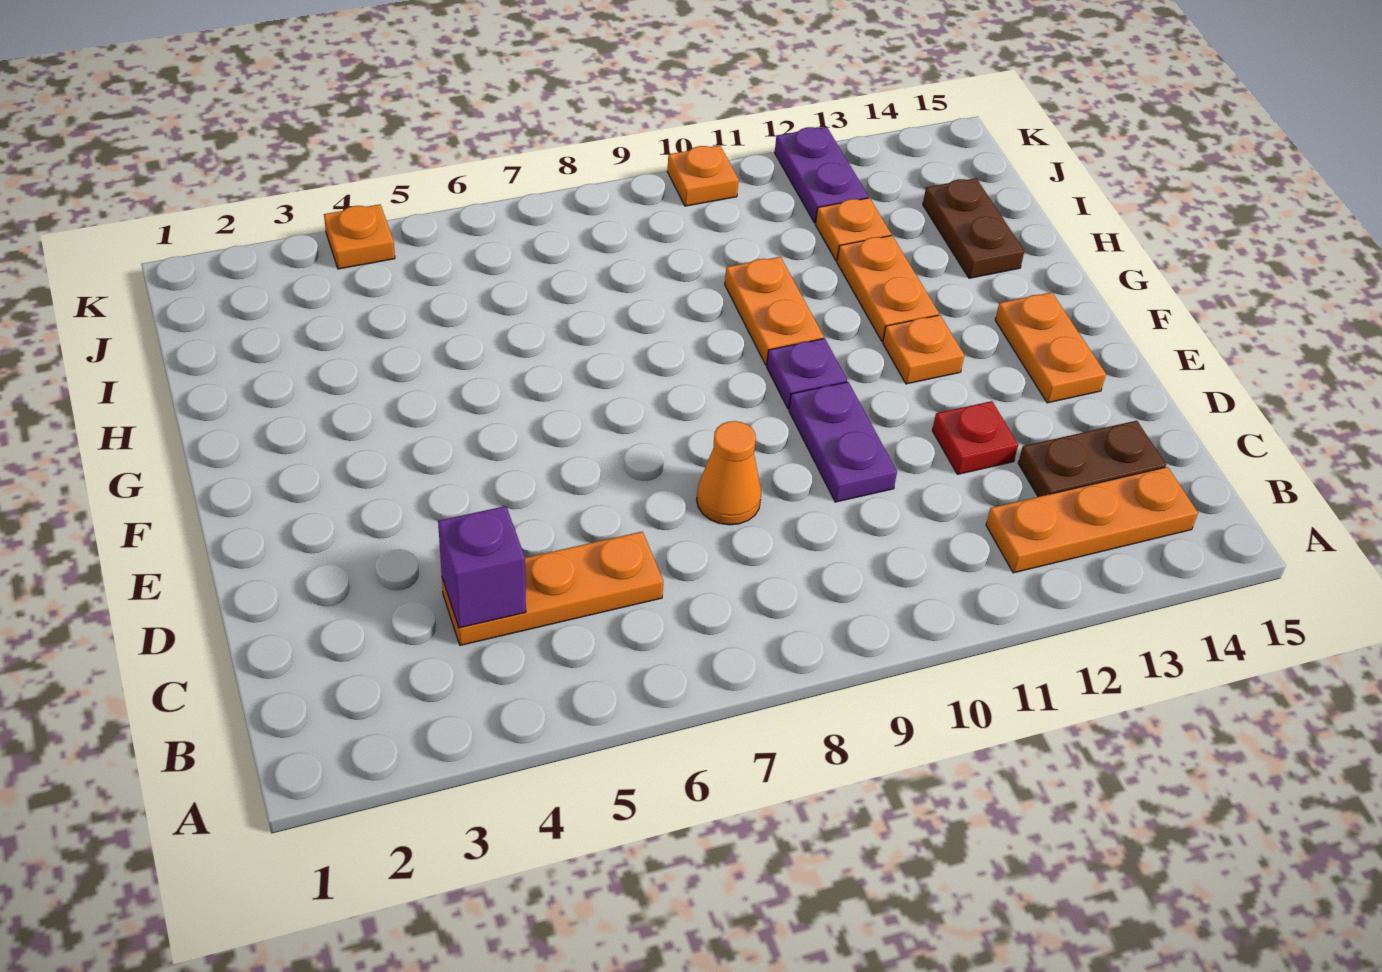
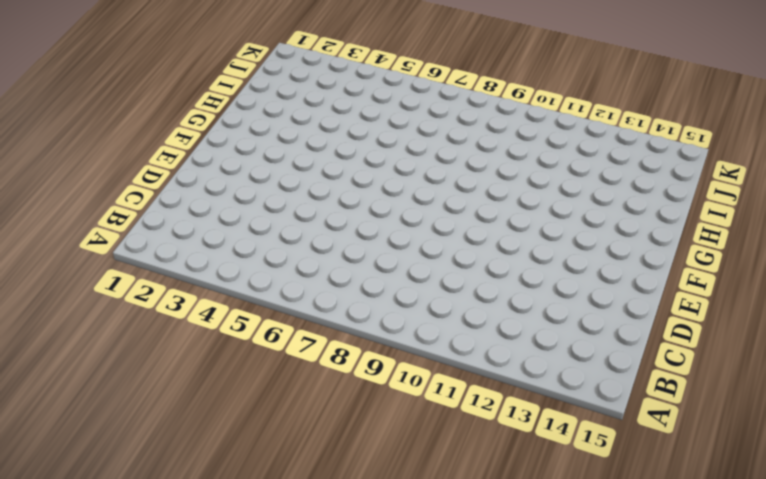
none -> orange 1x3 plate [986,467,1198,573]
none -> orange 1x3 plate [442,532,663,645]
none -> brown 1x2 plate [1018,421,1166,497]

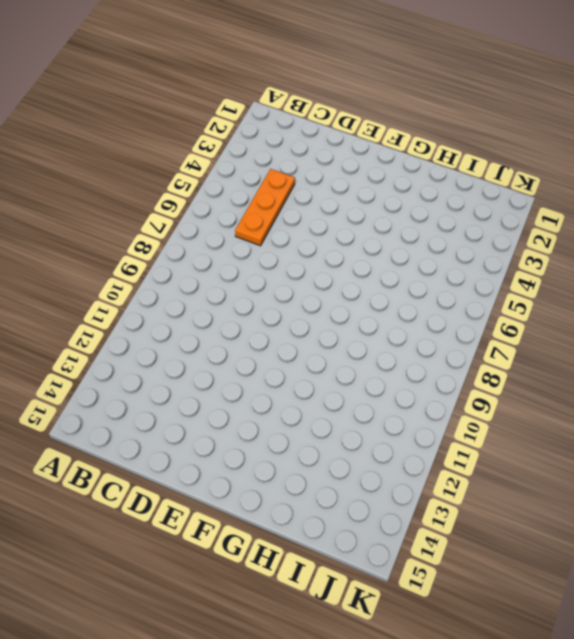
none -> orange 1x3 plate [986,467,1198,573]
none -> brown 1x2 plate [1018,421,1166,497]
none -> orange 1x1 cone [697,421,761,525]

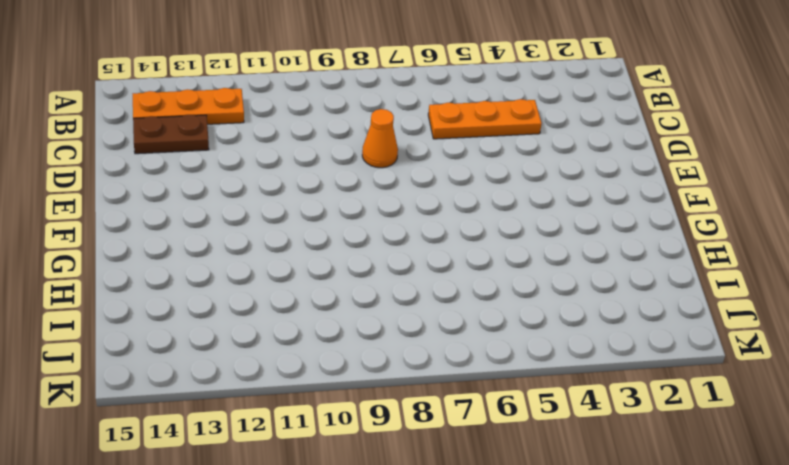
none -> purple 1x2 plate [789,382,897,502]
none -> red 1x1 plate [932,401,1018,474]
none -> orange 1x2 plate [995,292,1106,403]

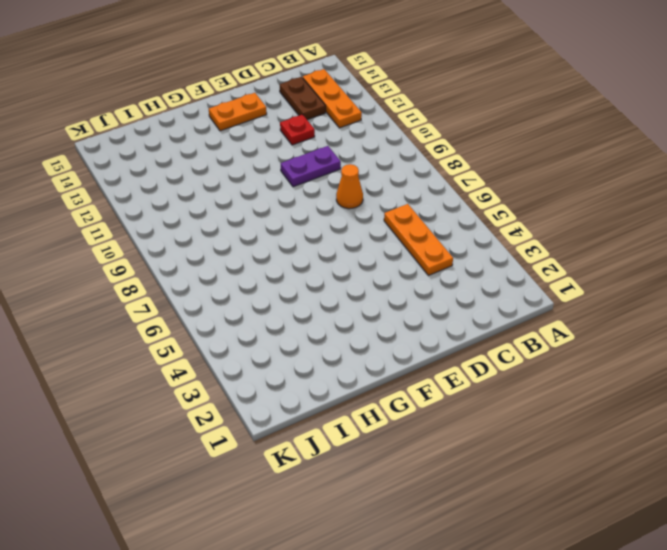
none -> purple 1x1 plate [767,338,847,409]
none -> orange 1x1 plate [883,315,964,384]
none -> orange 1x2 plate [725,257,824,365]

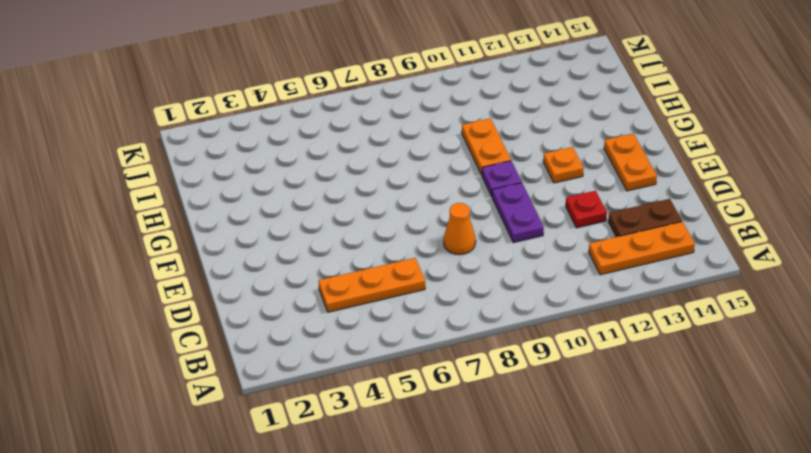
none -> orange 1x2 plate [837,236,939,341]
none -> brown 1x2 plate [923,178,1024,278]
none -> orange 1x1 plate [815,198,891,261]

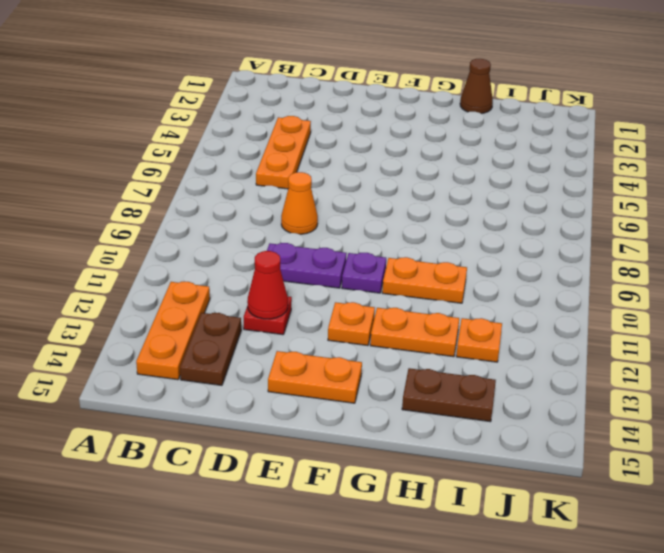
red 1x1 cone [247,251,288,319] -> none
brown 1x1 cone [460,59,493,114] -> none
none -> purple 1x2 plate [775,127,869,223]
none -> orange 1x1 plate [324,204,395,269]
none -> orange 1x1 plate [667,145,739,206]

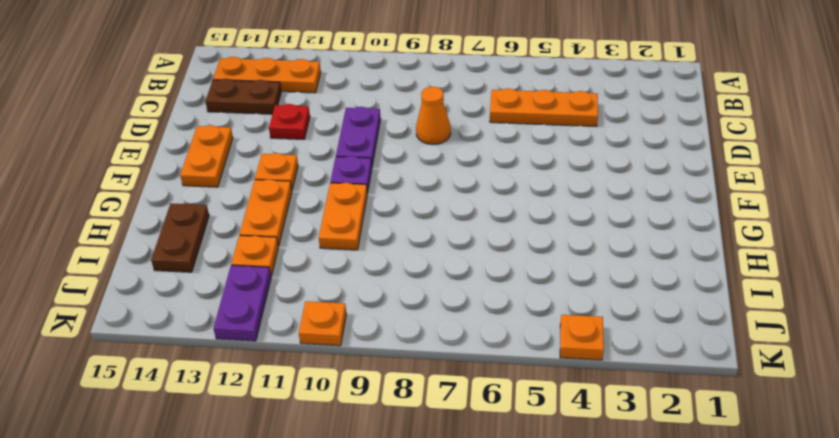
none -> purple 1x1 brick [438,506,526,628]

